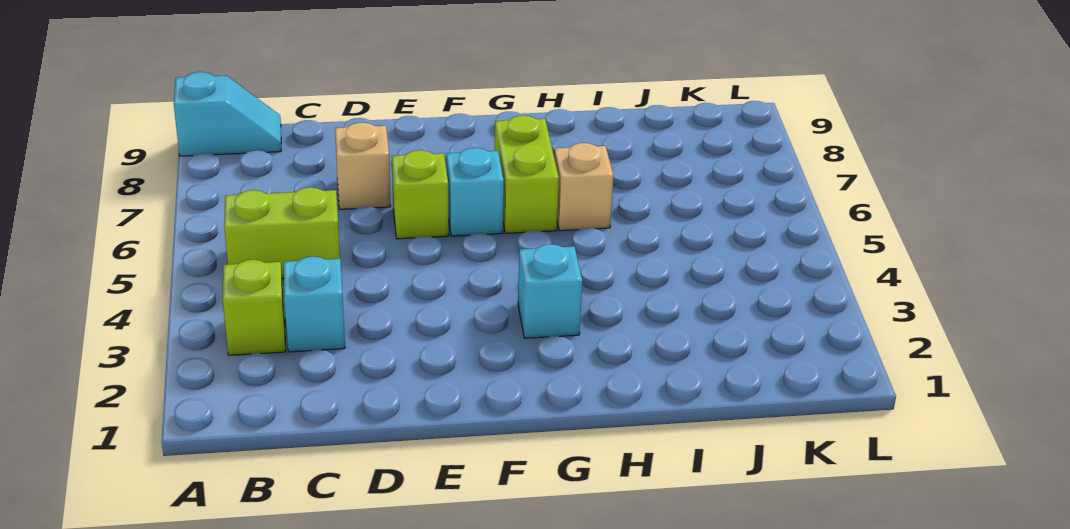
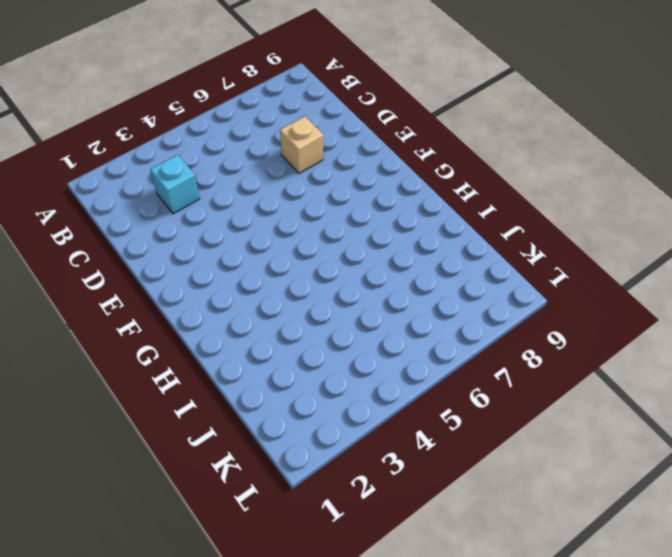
none -> cyan 1x2 slope [174,72,281,156]
none -> lime 1x1 brick [223,260,285,355]

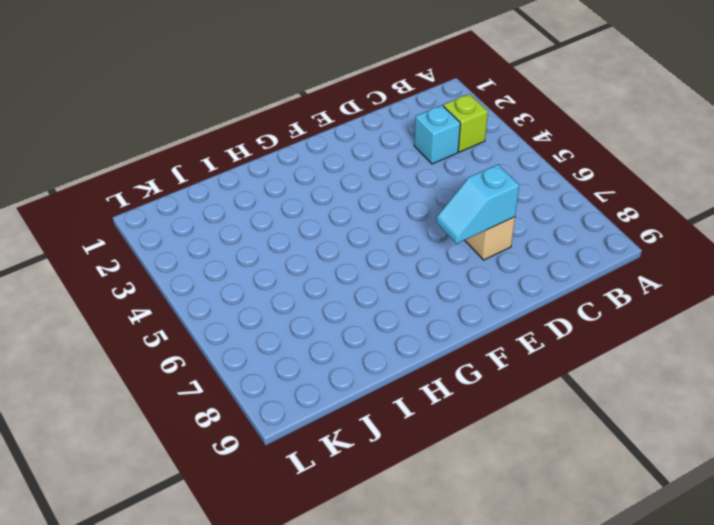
cyan 1x2 slope [436,165,519,244] -> cyan 1x2 slope moved to [174,72,281,156]
none -> lime 1x2 brick [224,187,340,279]
none -> lime 1x1 brick [392,150,448,239]

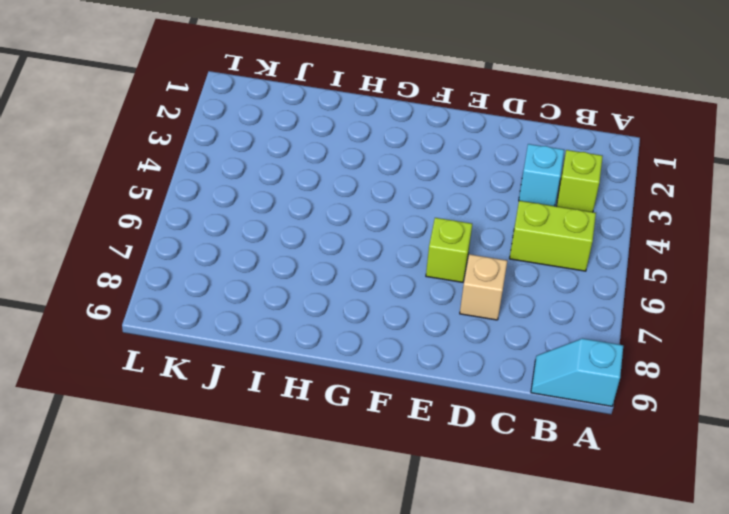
none -> cyan 1x1 brick [447,148,504,236]
none -> cyan 1x1 brick [518,244,582,338]

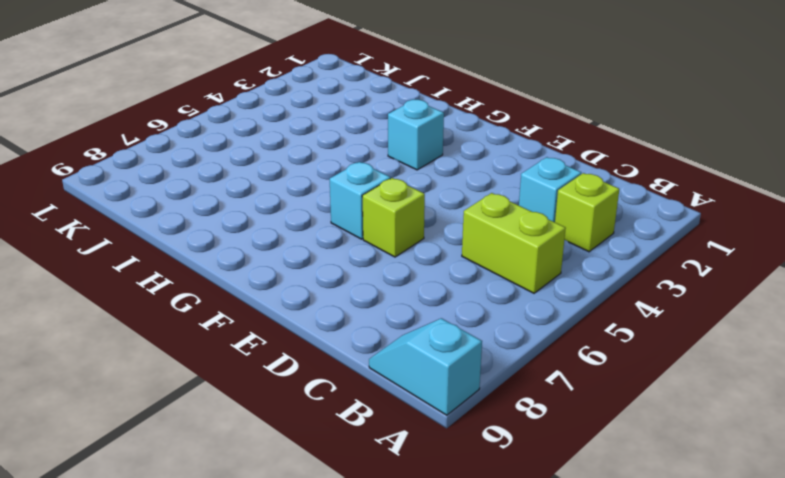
none -> tan 1x1 brick [335,122,391,209]
none -> lime 1x2 brick [495,115,559,233]

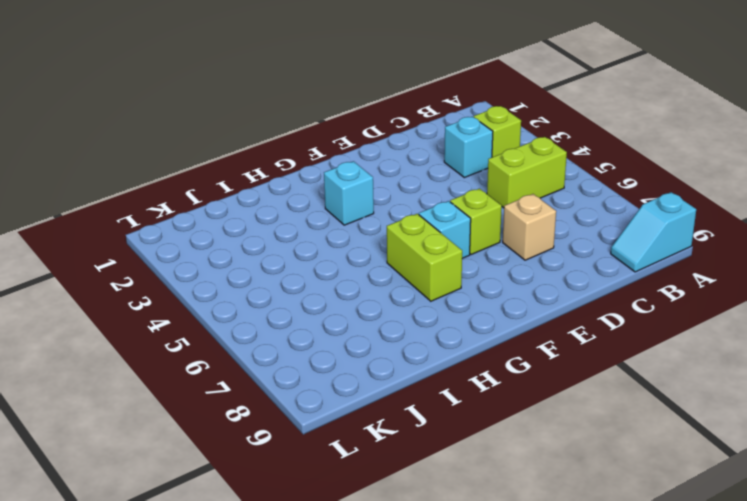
none -> tan 1x1 brick [554,143,614,231]

